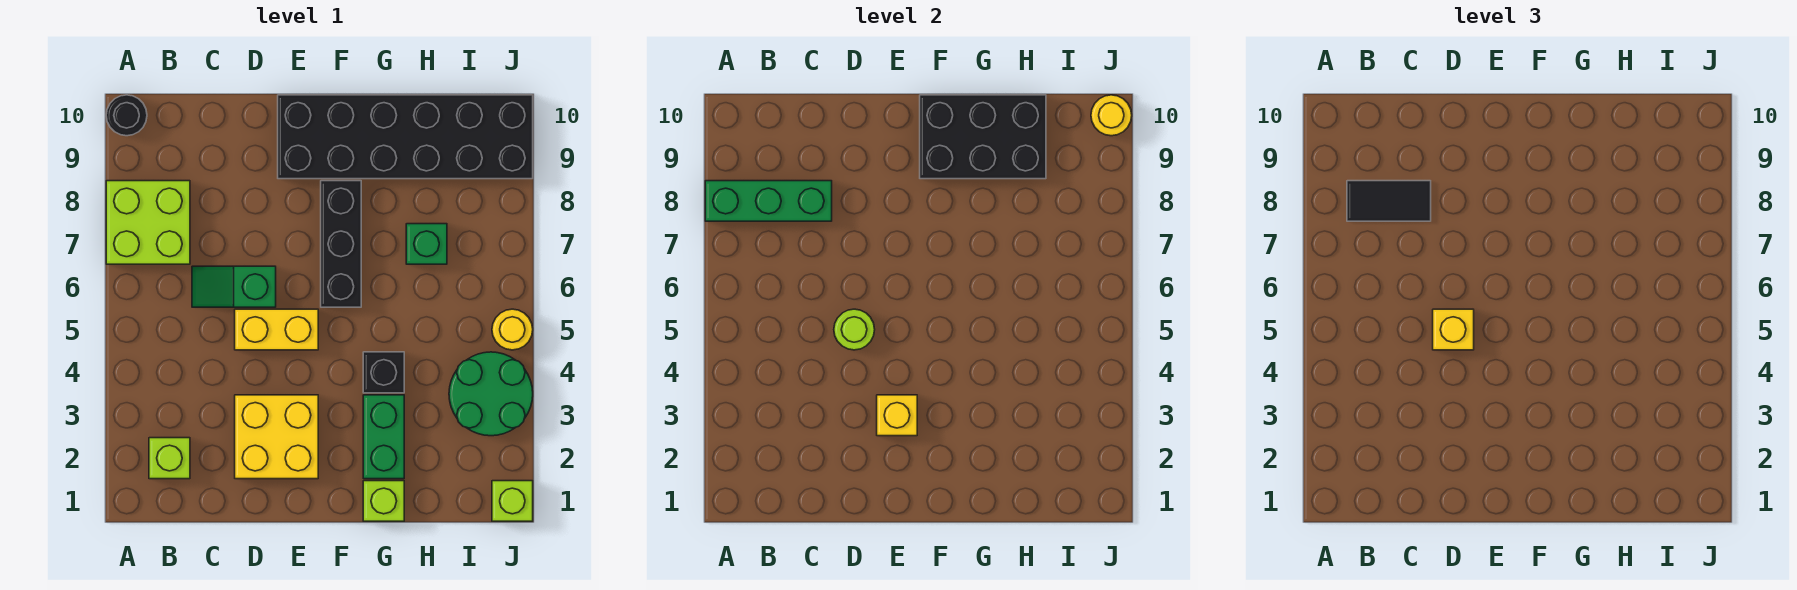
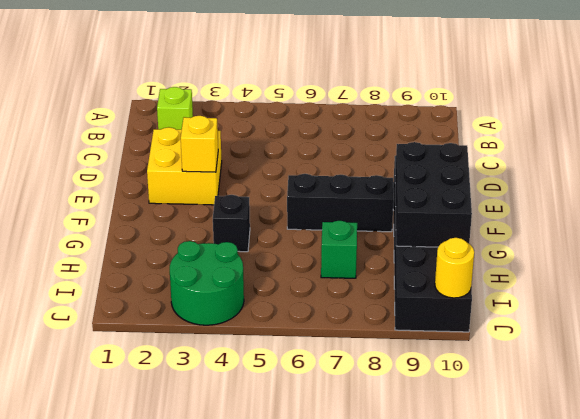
none -> lime 2x2 brick [106,181,190,264]
none -> black 1x1 round brick [106,95,147,136]
none -> green 1x2 slope [192,266,276,307]

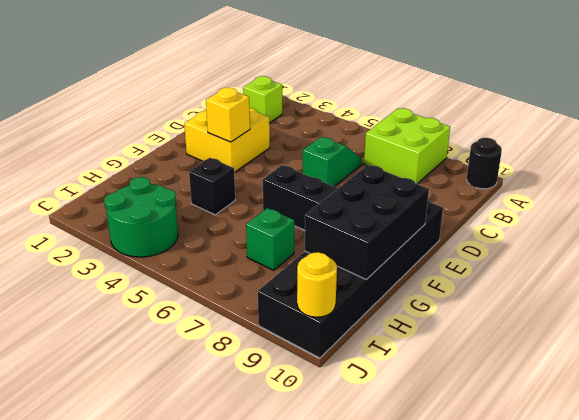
none -> yellow 1x2 brick [235,309,318,350]
none -> lime 1x1 brick [363,481,404,521]
none -> green 1x2 brick [363,395,404,479]

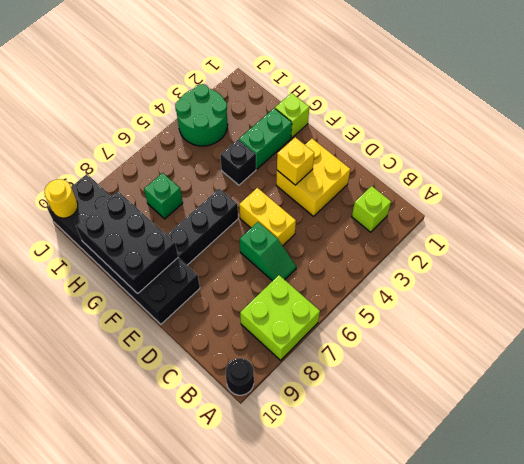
none -> lime 1x1 brick [492,481,533,521]
none -> yellow 1x1 round brick [492,309,533,350]
none -> green 1x3 brick [705,181,832,221]

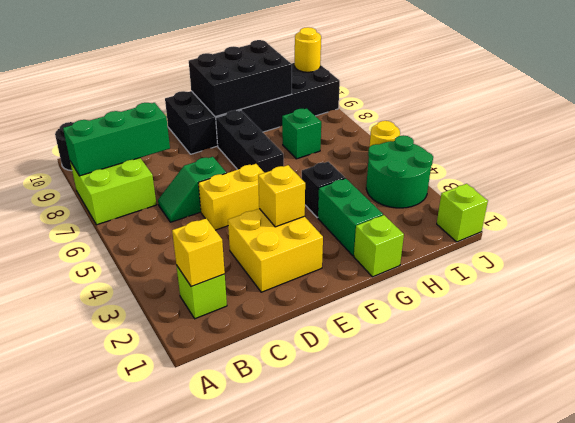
yellow 1x1 brick [172,219,225,287] -> yellow 1x1 brick moved to [1433,309,1474,350]
none -> lime 1x1 round brick [834,309,875,350]
none -> black 1x2 tile [1347,181,1431,221]

